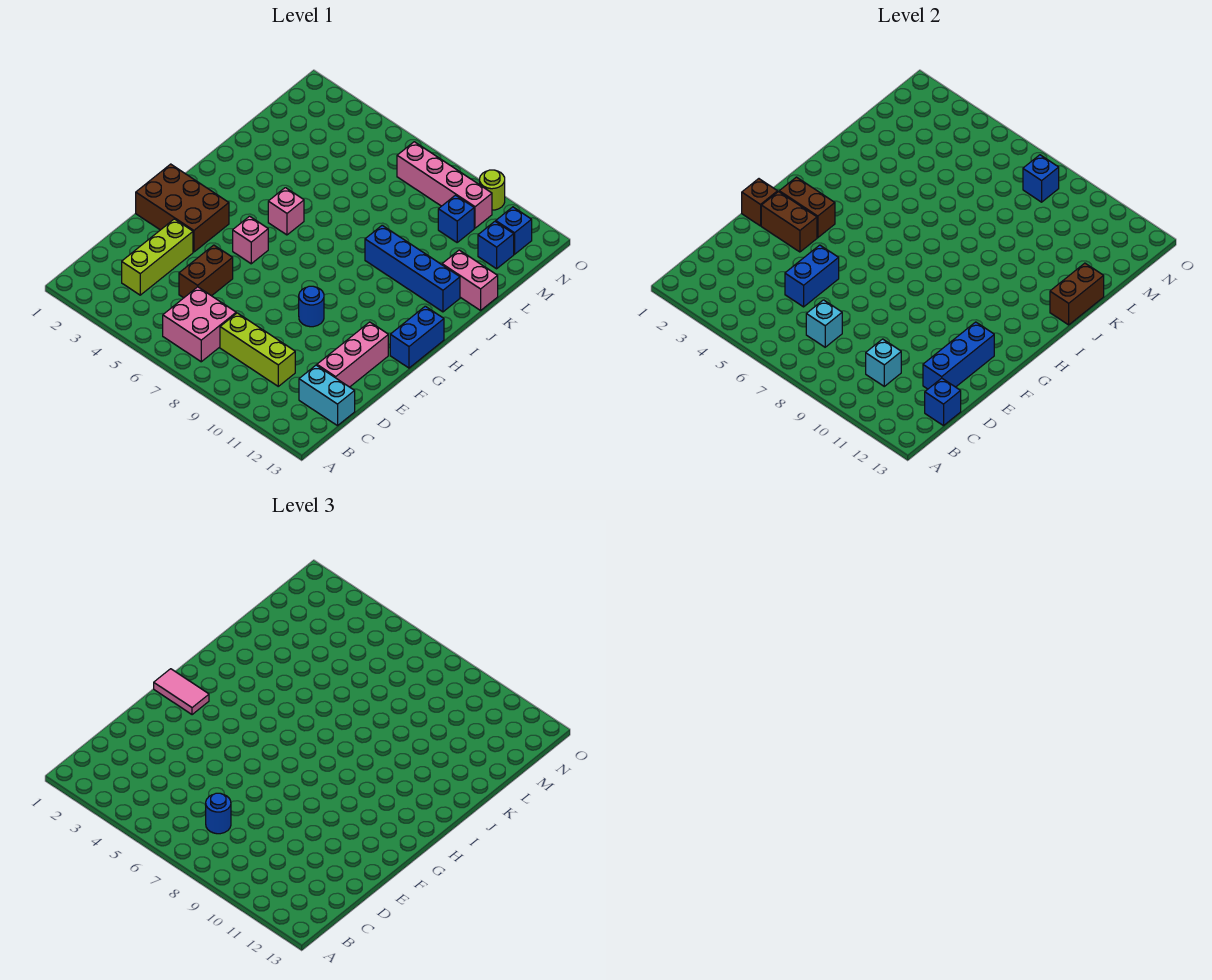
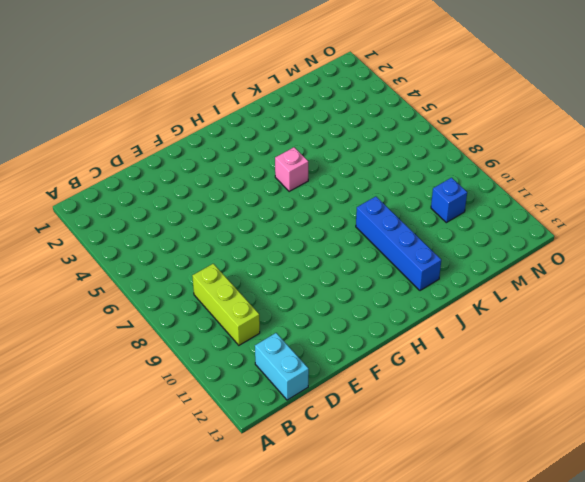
none -> pink 2x2 brick [163,287,236,362]
none -> lime 1x3 brick [122,219,193,295]
none -> brown 1x2 brick [179,245,233,298]
none -> pink 1x3 brick [317,322,388,387]

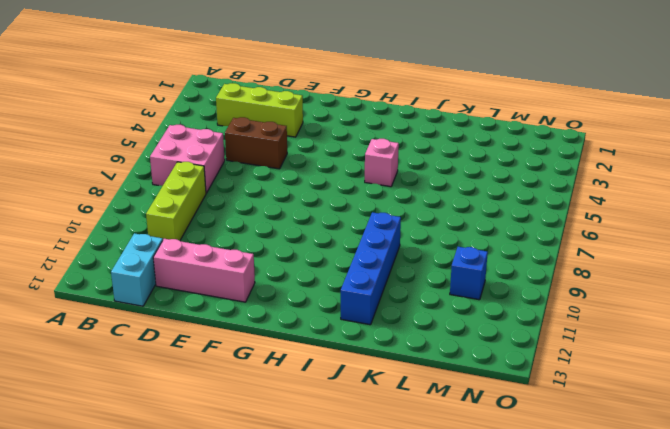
none -> brown 2x3 brick [136,164,229,252]
none -> blue 1x1 round brick [299,286,324,327]
none -> pink 1x1 brick [233,216,268,264]
none -> blue 1x2 brick [390,306,444,368]

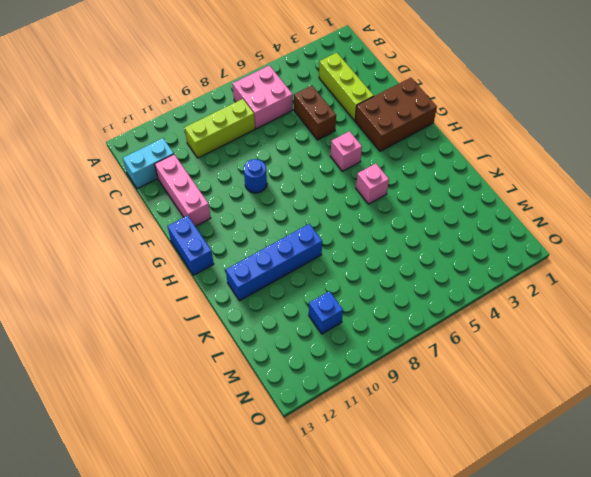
none -> pink 1x2 brick [442,250,498,310]
none -> blue 1x1 brick [478,221,514,269]
none -> pink 1x4 brick [397,142,492,228]
none -> blue 1x1 brick [496,207,532,254]

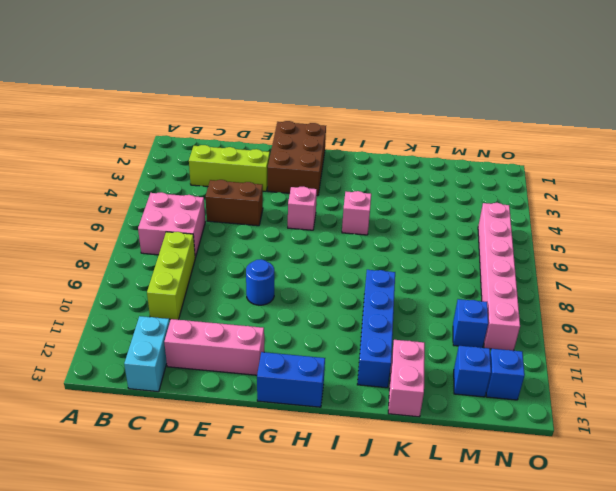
pink 1x6 brick [478,203,520,351] -> pink 1x4 brick [397,142,492,228]
none -> lime 1x1 round brick [480,170,505,210]
none -> cyan 1x1 brick [806,300,842,347]
none -> cyan 1x1 brick [866,339,901,386]
none -> blue 1x1 brick [925,378,961,426]

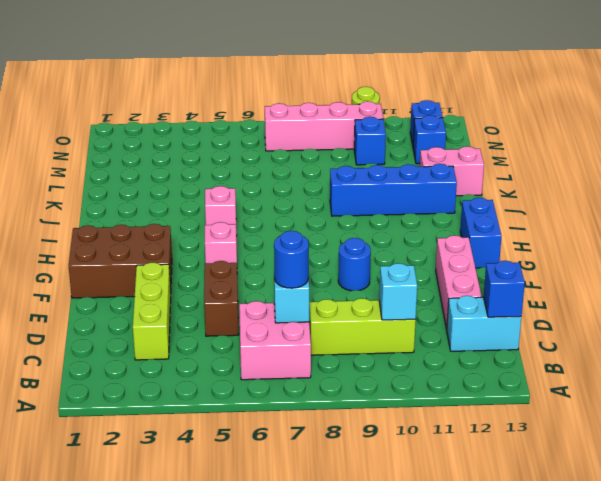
none -> blue 1x2 brick [785,245,839,307]
none -> blue 1x3 brick [923,322,994,389]
none -> brown 1x1 brick [742,179,778,226]
none -> brown 1x2 brick [761,192,817,252]

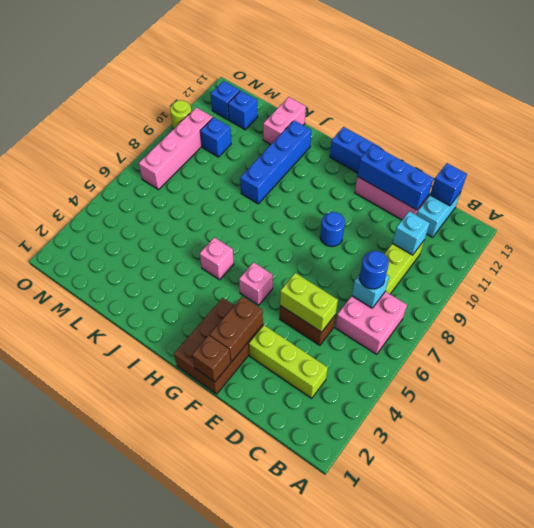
lime 1x2 brick [280,273,338,332] -> blue 1x2 brick [785,245,839,307]
none -> brown 1x2 brick [779,177,835,238]
none -> brown 1x2 brick [1050,263,1104,325]
none -> blue 1x1 brick [1023,155,1059,202]
none -> pink 1x2 tile [154,669,209,715]

